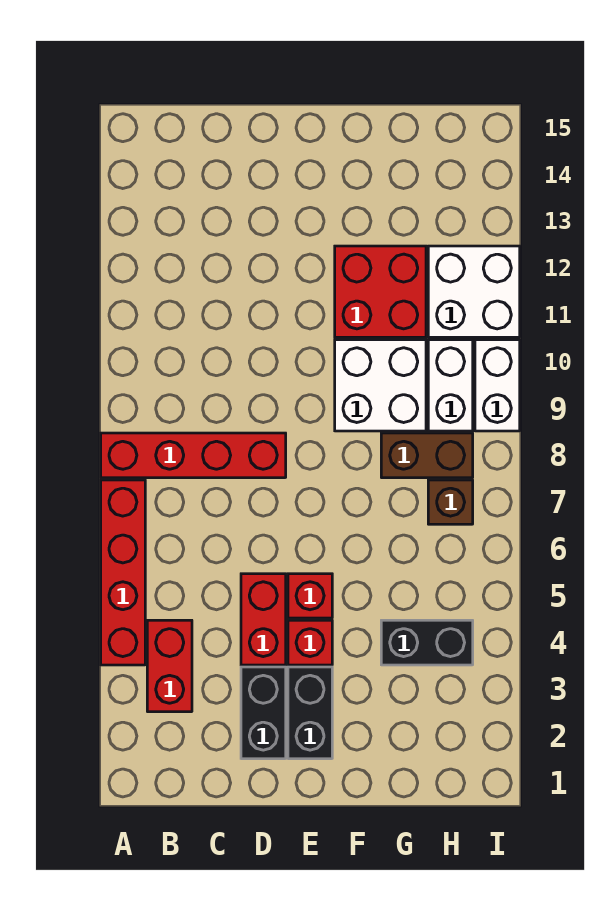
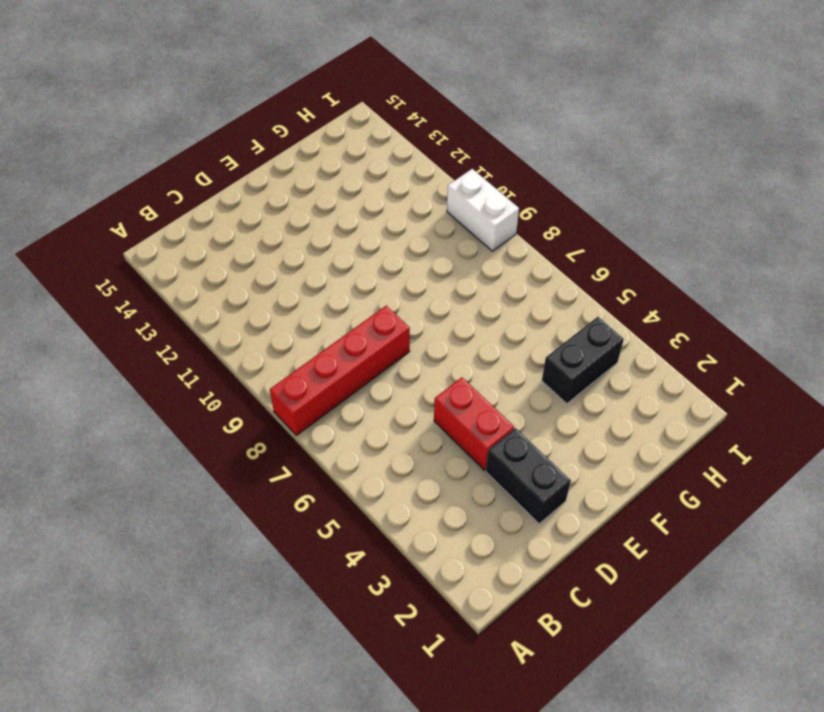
none -> red 1x4 brick [101,480,145,665]
none -> red 1x2 brick [147,620,192,712]
none -> black 1x2 brick [288,667,332,759]

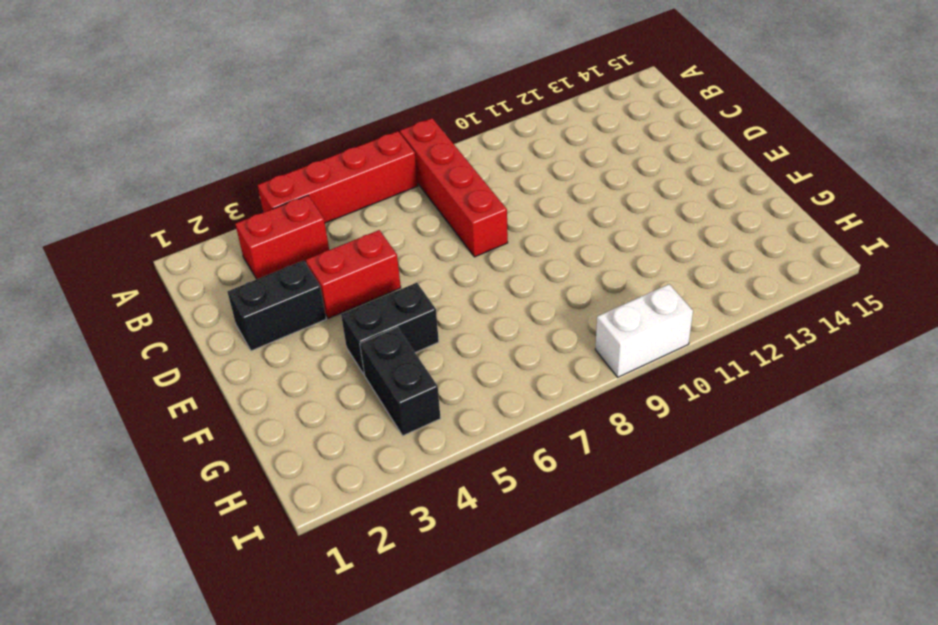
black 1x2 brick [341,283,439,375] -> black 1x2 brick moved to [288,667,332,759]
none -> red 1x1 brick [288,620,332,665]
none -> red 1x1 brick [288,574,332,618]
none -> white 2x2 brick [335,340,426,431]

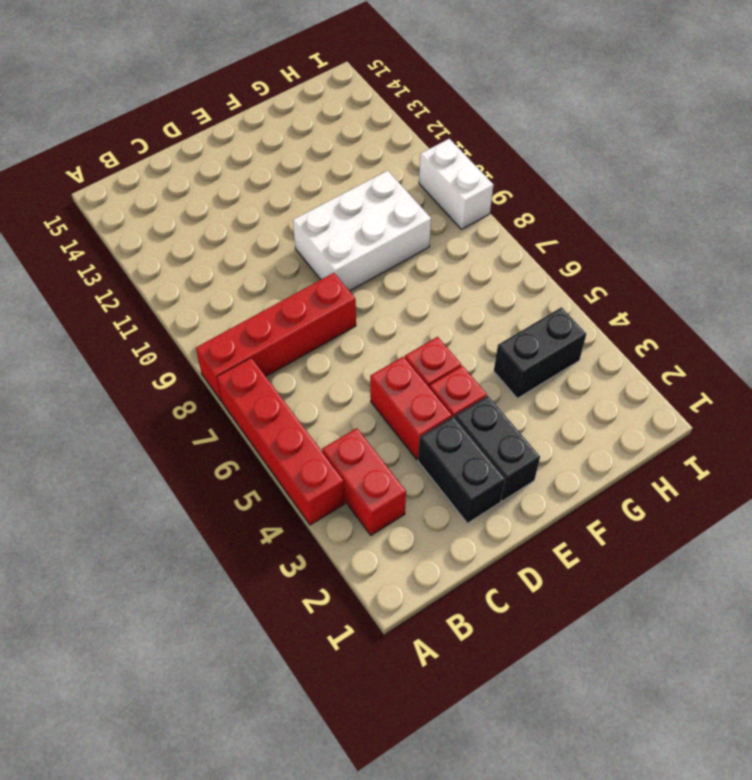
white 2x3 brick [293,171,431,291] -> white 2x2 brick [335,340,426,431]
none -> red 2x2 brick [335,246,426,337]
none -> brown 1x2 brick [381,433,473,478]
none -> brown 1x1 brick [428,480,473,524]

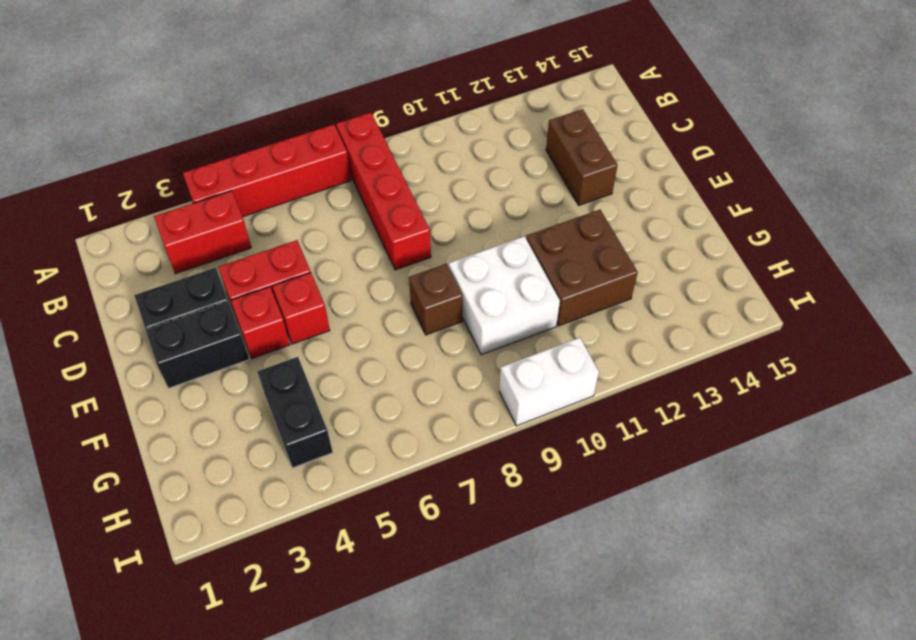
brown 1x2 brick [546,109,618,205] -> brown 1x2 brick moved to [381,433,473,478]
brown 1x1 brick [409,264,463,335] -> brown 1x1 brick moved to [428,480,473,524]
brown 2x2 brick [526,210,638,326] -> red 2x2 brick [335,246,426,337]
none -> white 1x2 brick [428,340,473,431]
none -> white 2x2 brick [428,246,520,337]

